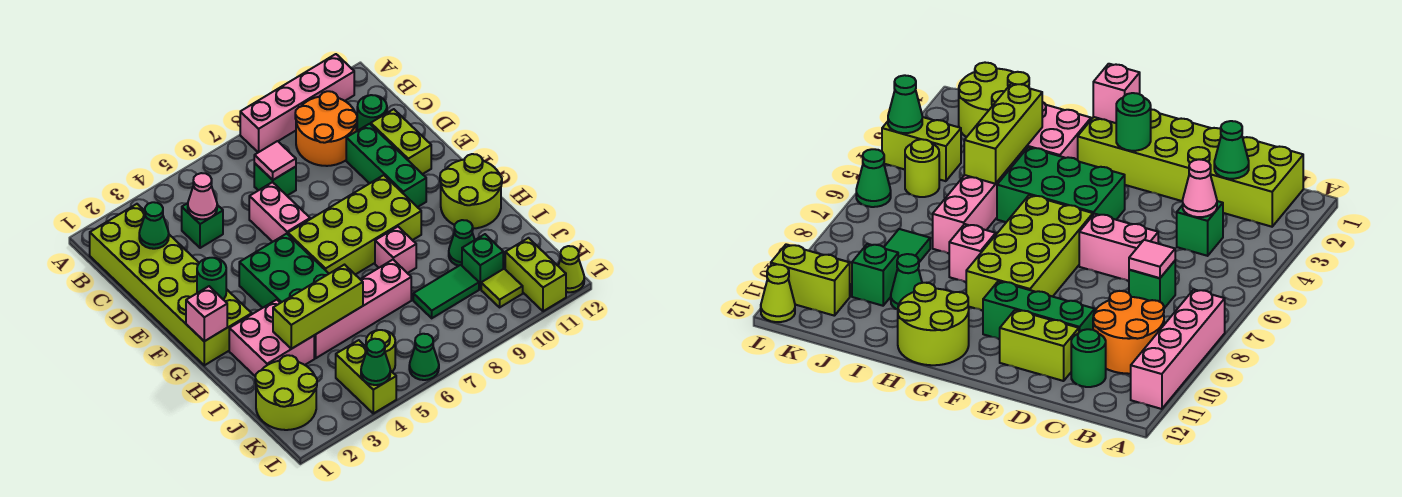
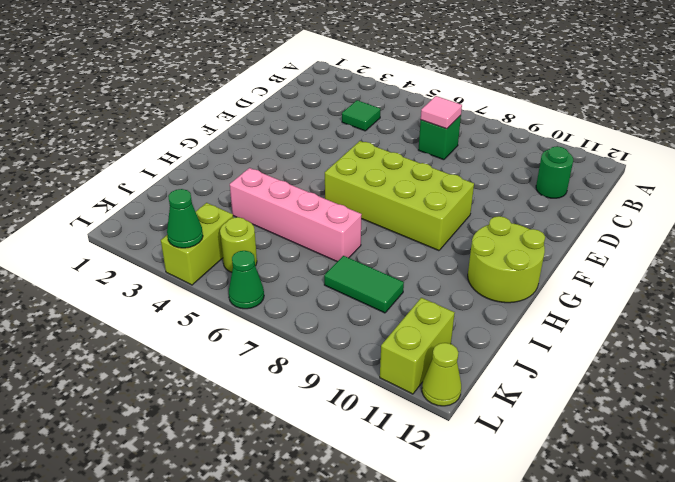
green 1x1 tile [342,100,380,131] -> green 1x1 brick [182,203,223,248]
none -> pink 1x4 brick [240,54,354,152]
none -> lime 2x6 brick [90,204,252,365]
none -> orange 2x2 round brick [295,91,357,166]
none -> pink 1x2 brick [249,182,310,242]

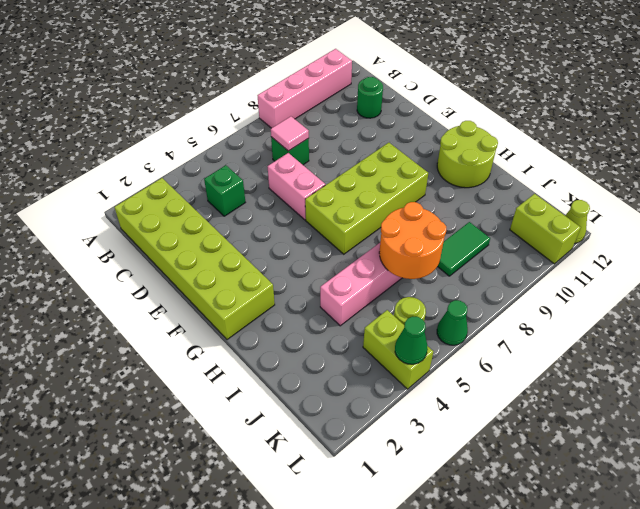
orange 2x2 round brick [379,202,446,279] -> orange 2x2 round brick moved to [295,91,357,166]
none -> green 1x3 brick [346,124,426,207]
none -> lime 1x2 brick [371,109,431,174]
none -> green 2x3 brick [239,234,329,308]
none -> pink 2x2 brick [229,300,314,376]

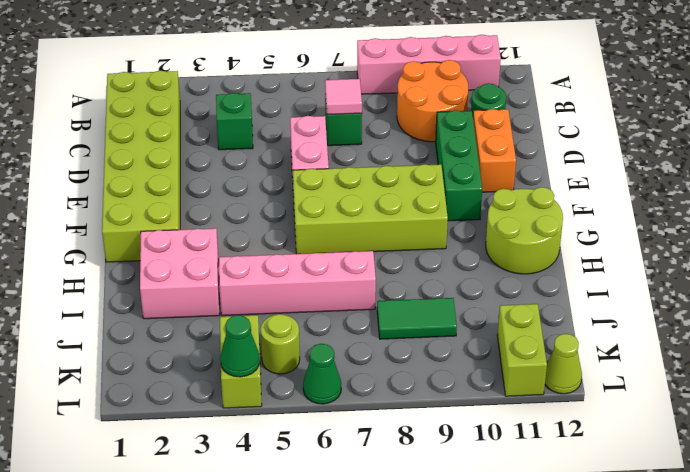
orange 1x2 brick [473,109,516,192] -> lime 1x2 brick [371,109,431,174]
none -> green 2x3 brick [239,234,329,308]
none -> pink 1x1 brick [375,227,416,273]
none -> green 1x1 cone [449,220,475,266]
none -> lime 2x2 round brick [255,355,317,430]

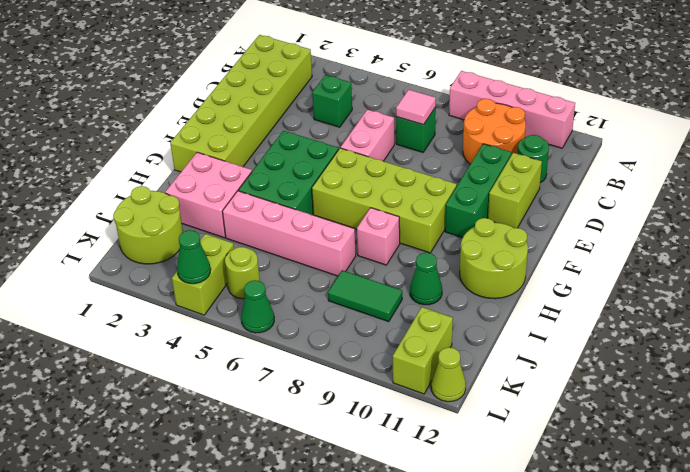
none -> green 1x1 brick [462,234,503,289]
none -> lime 1x1 tile [481,269,523,307]
none -> green 1x1 cone [139,202,169,249]
none -> pink 1x1 cone [188,173,217,219]

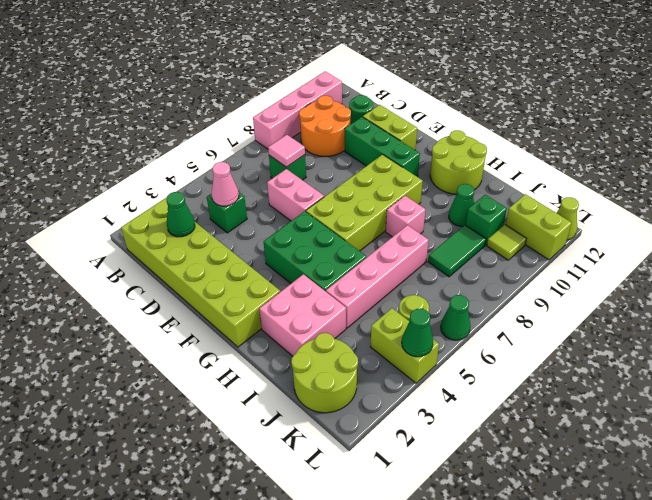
none -> green 1x1 round brick [197,258,226,299]
none -> pink 1x1 brick [186,286,227,341]
none -> lime 1x3 brick [273,265,363,349]

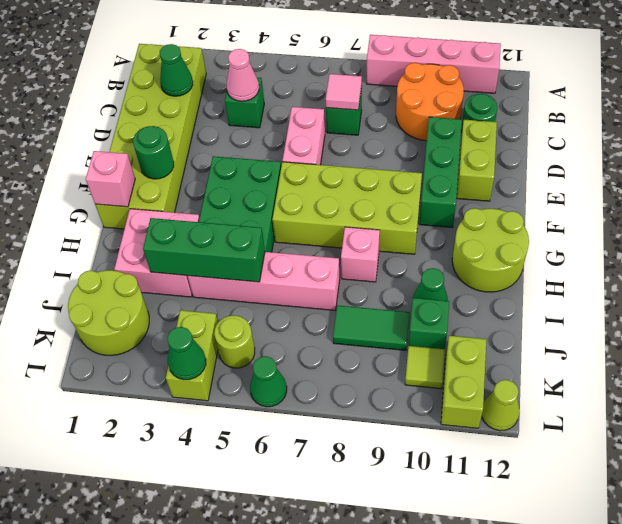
green 1x3 brick [143,218,265,282] -> lime 1x3 brick [273,265,363,349]

